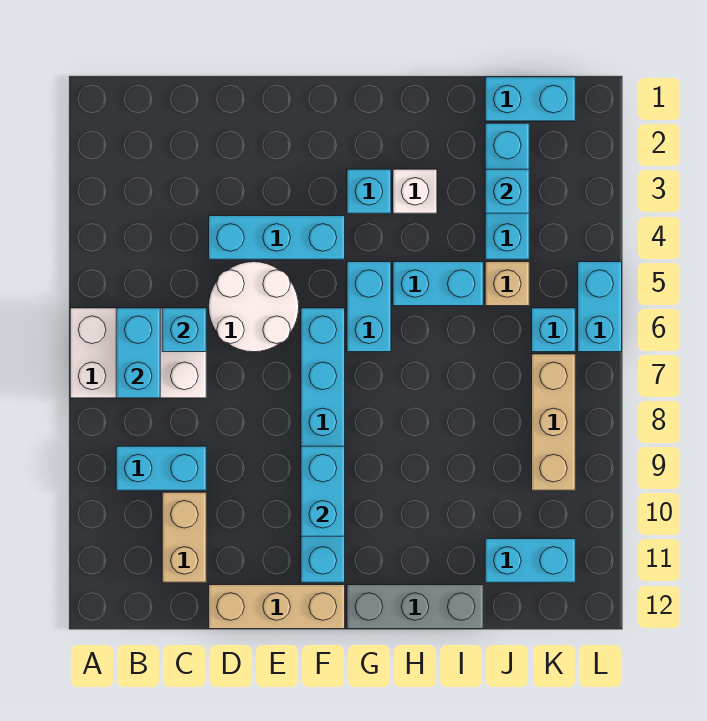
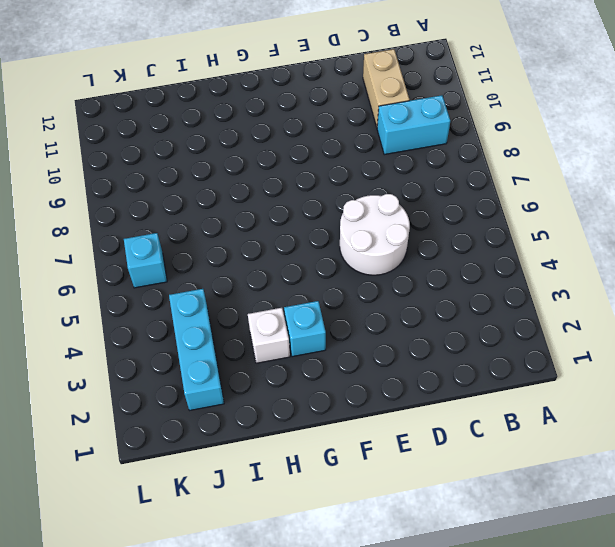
none -> white 2x3 brick [70,308,206,398]
none -> cyan 1x3 brick [209,216,345,259]
none -> tan 1x3 brick [209,585,345,629]

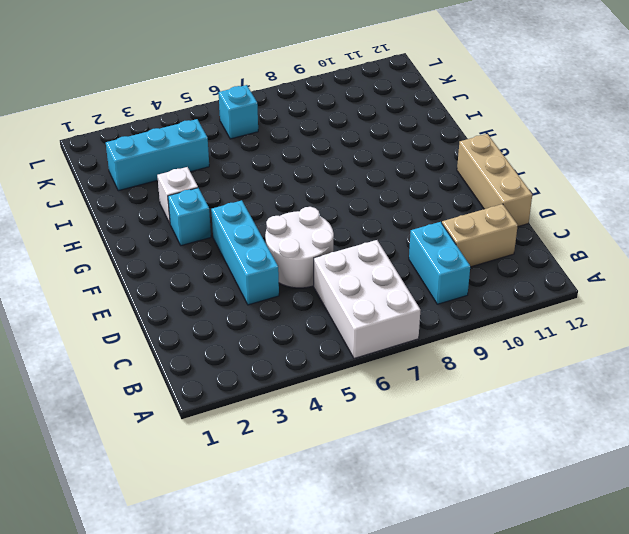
none -> cyan 1x6 brick [301,308,345,582]
none -> cyan 1x2 brick [347,262,391,352]
none -> grey 1x3 brick [347,585,483,629]

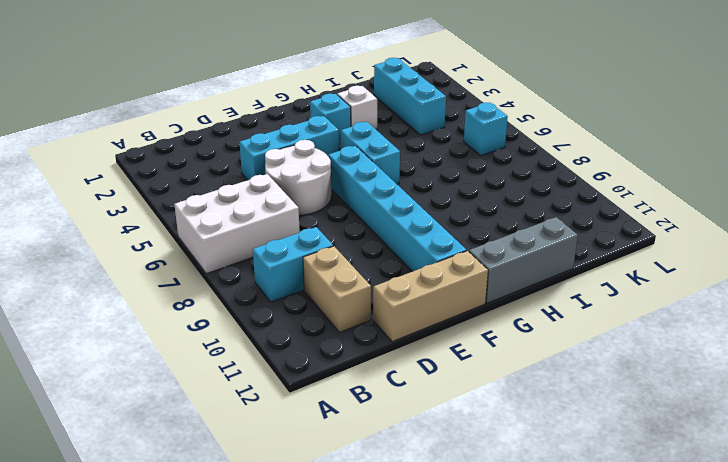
none -> cyan 1x2 brick [393,262,483,306]
none -> cyan 1x2 brick [485,77,575,121]
none -> tan 1x1 brick [485,262,529,306]

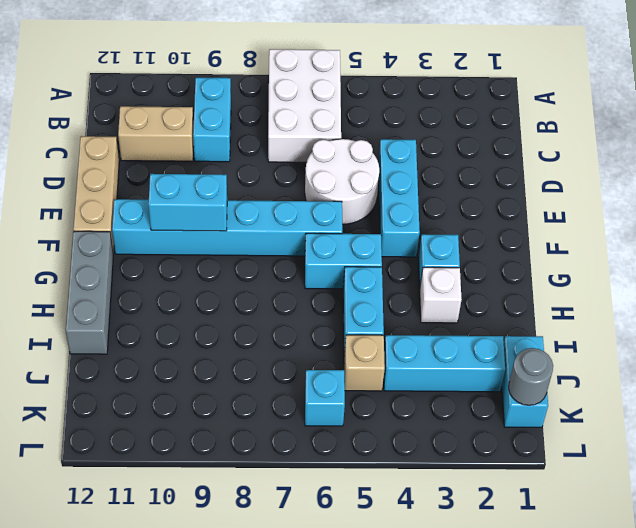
grey 1x1 round brick [509,348,553,405] -> none
none -> cyan 1x2 brick [485,539,575,582]
none -> tan 1x3 brick [532,354,575,490]
none -> cyan 1x2 brick [578,262,622,352]

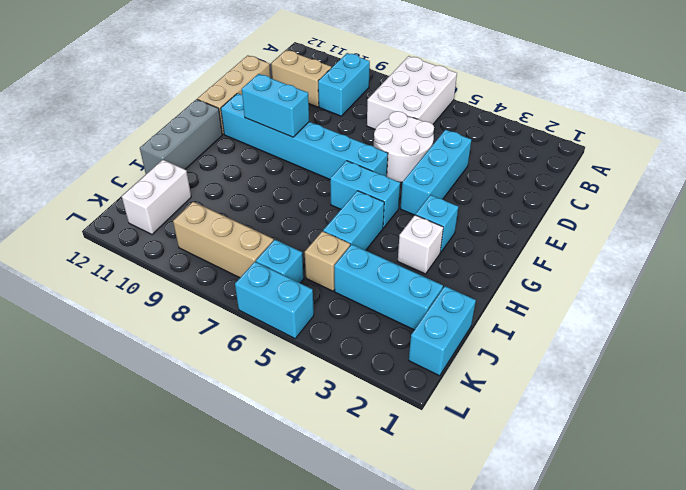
white 1x2 brick [122,160,191,235] -> cyan 1x2 brick [485,539,575,582]
none -> cyan 1x2 brick [116,308,160,398]
none -> cyan 1x1 brick [162,308,206,352]
none -> cyan 1x1 brick [485,169,529,213]

